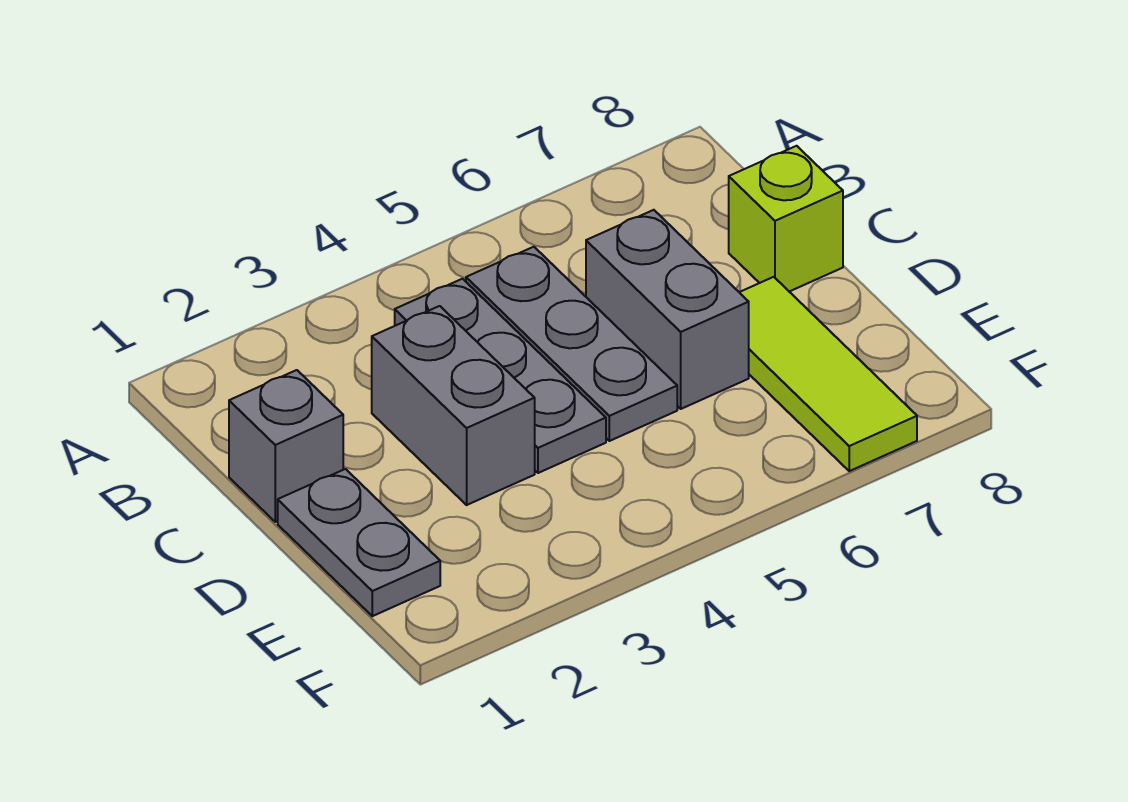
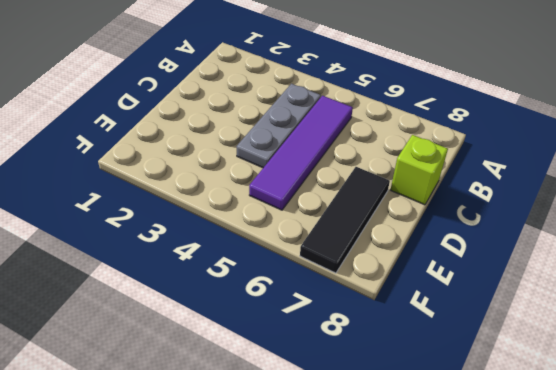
purple 1x4 tile [249,96,353,210] -> grey 1x3 plate [466,247,677,441]
black 1x3 tile [300,167,390,273] -> lime 1x3 tile [739,277,917,471]
none -> grey 1x1 brick [229,370,343,522]
none -> grey 1x2 brick [372,306,535,505]

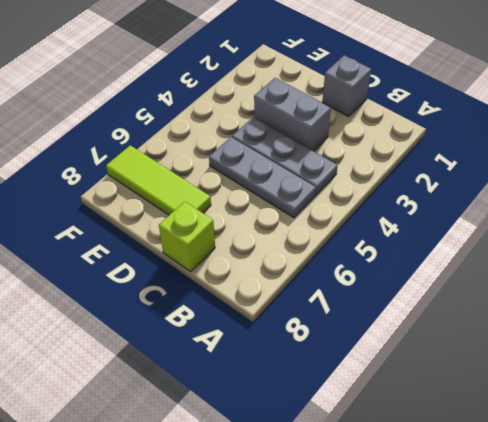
none -> grey 1x2 brick [586,210,749,409]
none -> grey 1x2 plate [278,469,440,616]

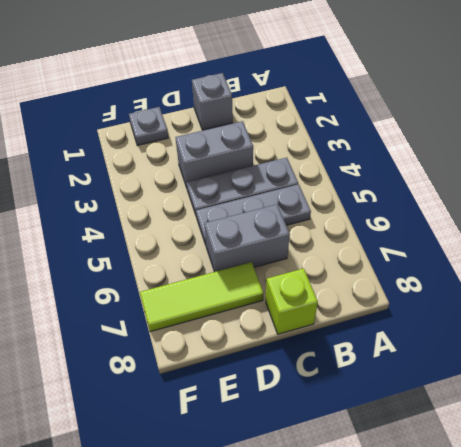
grey 1x1 plate [129,107,168,146] -> grey 1x2 plate [278,469,440,616]

